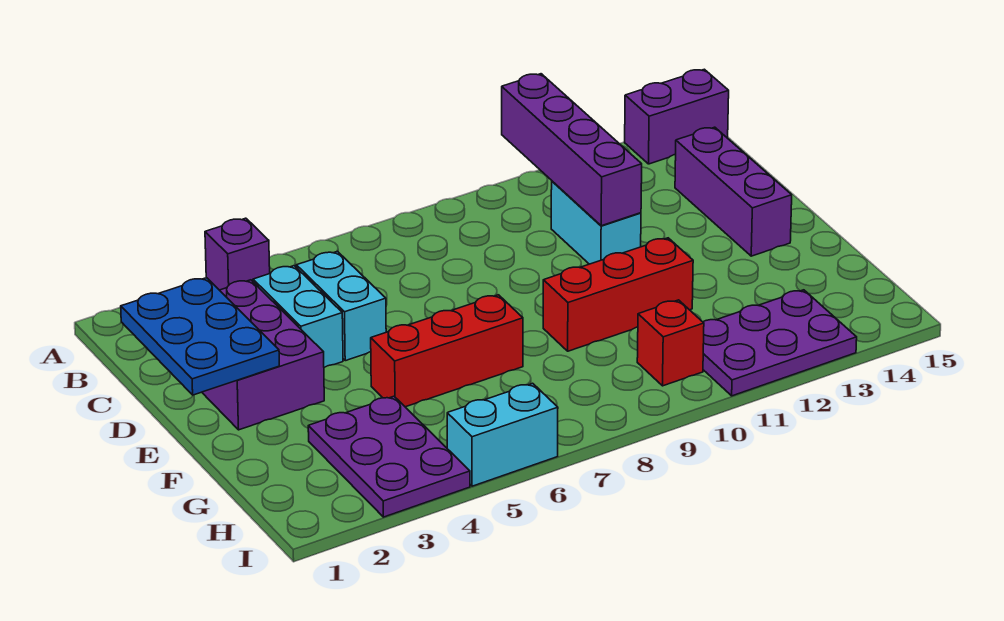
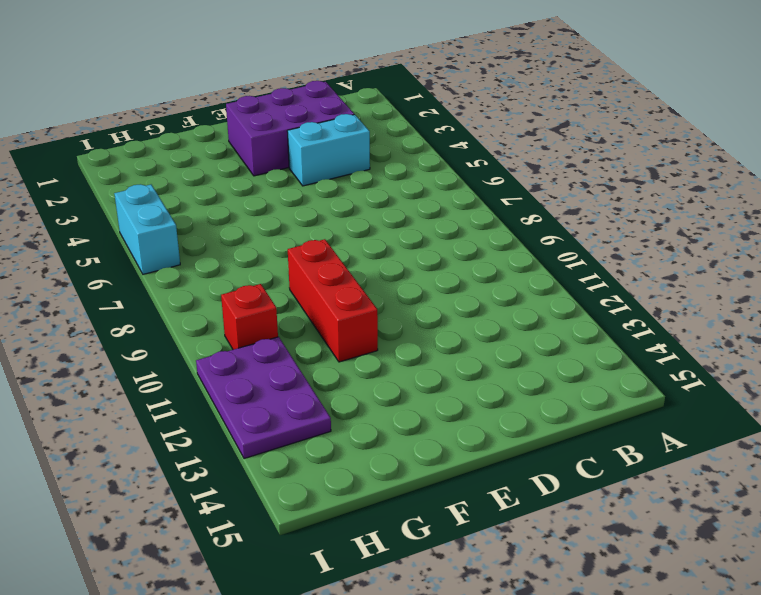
none -> purple 1x1 brick [205,218,270,290]
none -> purple 1x2 brick [625,69,729,164]
none -> cyan 1x2 brick [296,251,386,361]

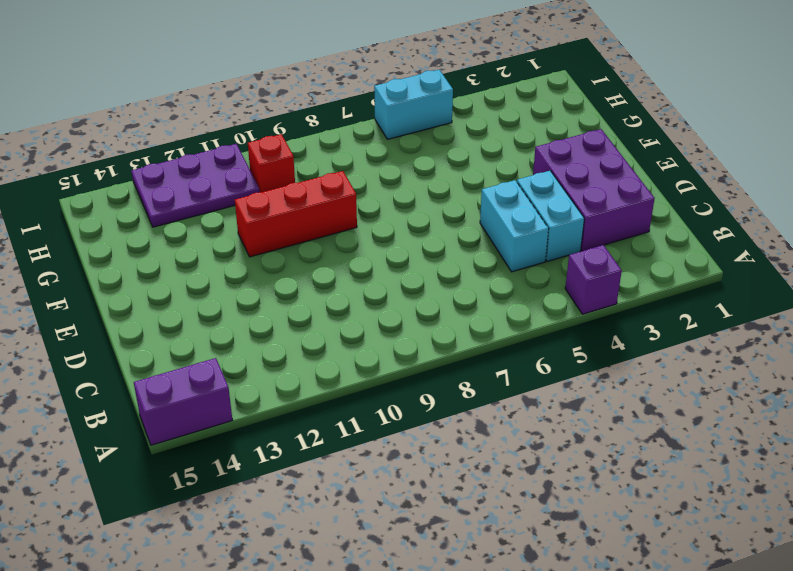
none -> cyan 1x2 brick [551,181,641,264]
none -> purple 1x3 brick [675,127,792,256]
none -> red 1x3 brick [371,295,523,407]

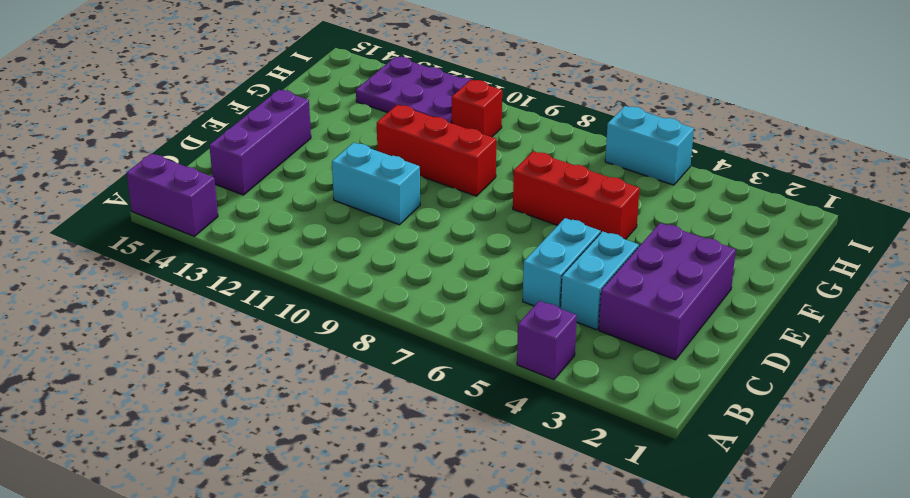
cyan 1x2 brick [332,143,420,225] -> cyan 1x2 brick turned to [551,181,641,264]
none -> purple 2x3 plate [308,396,470,517]
none -> purple 1x4 brick [502,74,642,226]
none -> blue 2x3 plate [121,278,279,395]

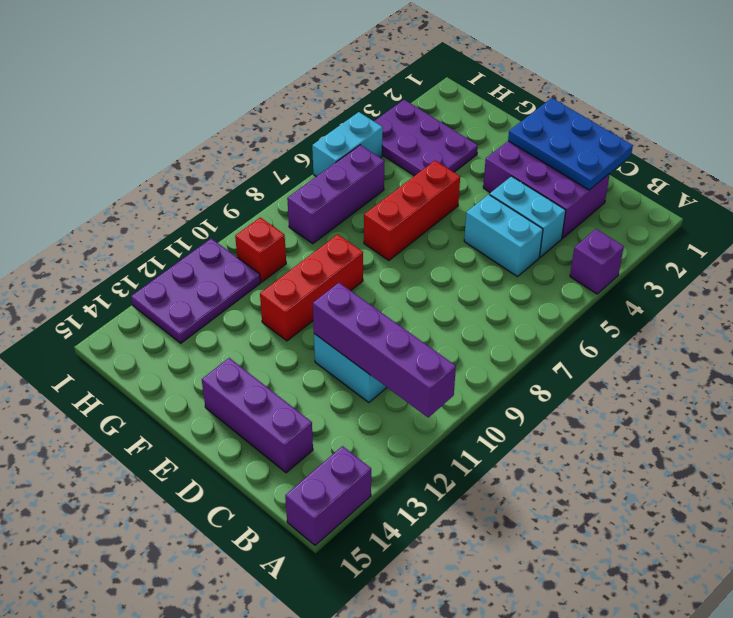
purple 1x3 brick [287,145,384,244] -> none

